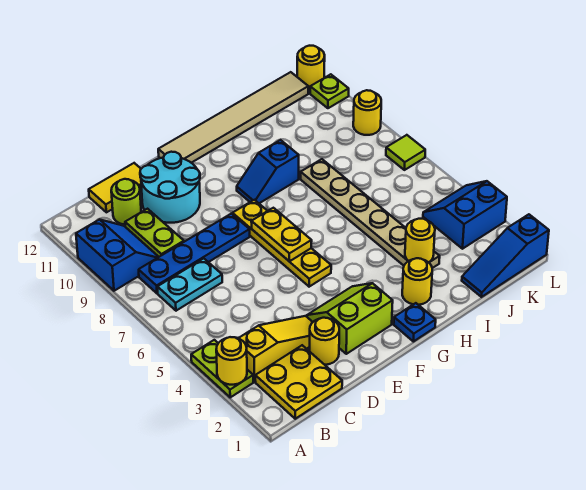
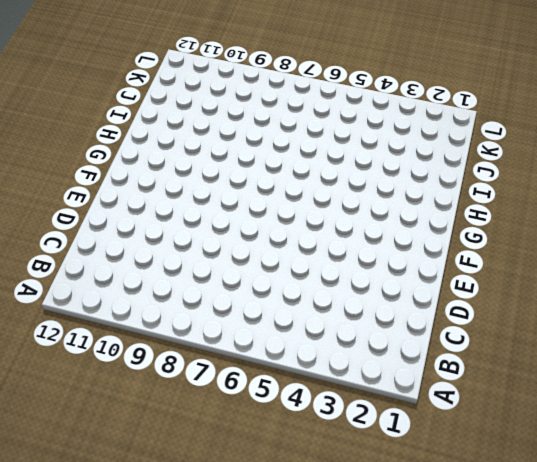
none -> lime 1x2 plate [191,340,253,397]
none -> blue 2x2 slope [76,219,158,291]
none -> yellow 2x2 plate [255,345,342,419]

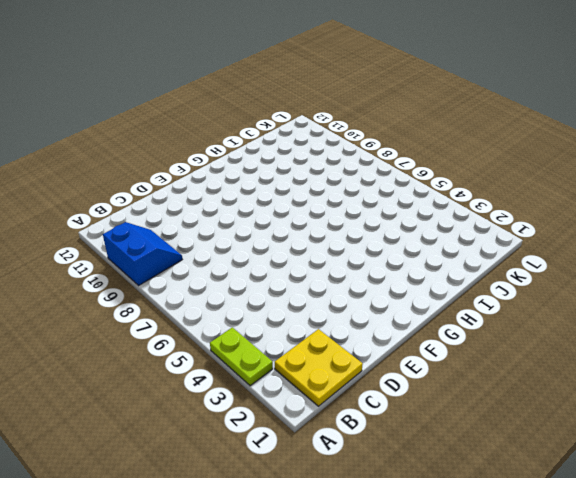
none -> yellow 1x3 slope [238,316,313,382]
none -> cyan 1x2 plate [157,258,222,311]
none -> blue 1x4 plate [139,214,250,293]

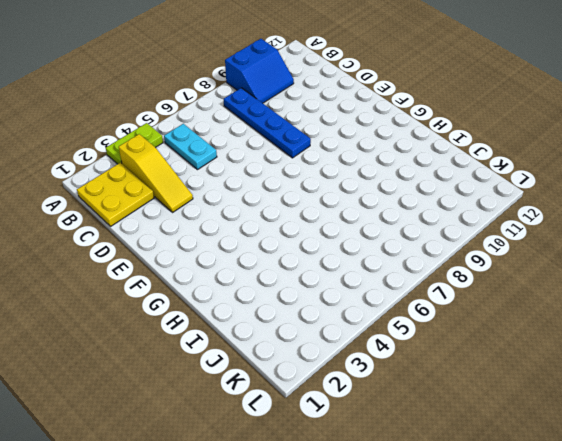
cyan 1x2 plate [164,124,217,170] -> cyan 1x2 plate moved to [157,258,222,311]
none -> lime 1x2 plate [125,209,184,257]
none -> lime 1x1 round brick [111,179,141,225]
none -> yellow 1x2 tile [89,163,142,212]

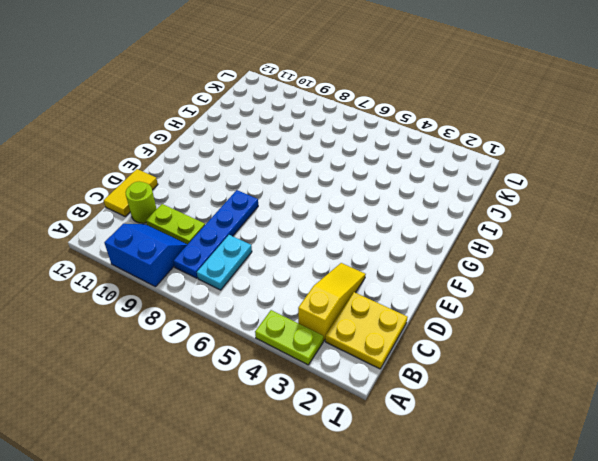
none -> yellow 1x1 round brick [309,318,339,365]
none -> cyan 2x2 round brick [140,152,200,223]
none -> lime 2x2 slope [307,283,393,354]

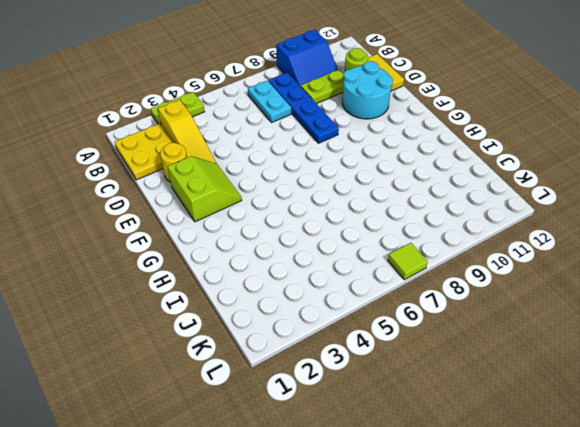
none -> yellow 1x4 plate [233,200,331,287]
none -> tan 1x6 tile [158,72,308,163]
none -> blue 1x1 plate [394,303,436,342]

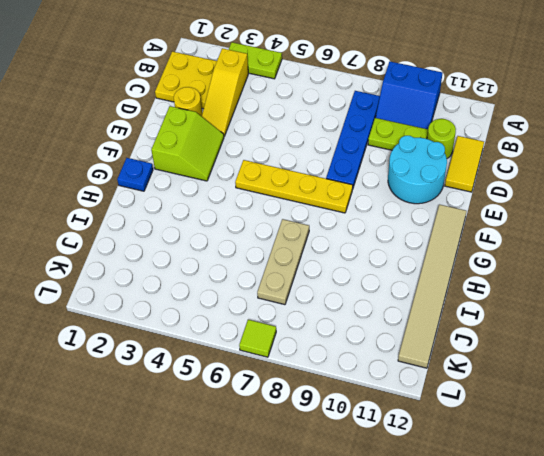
tan 1x3 plate [257,219,309,305] -> tan 1x6 plate [301,159,440,268]
none -> cyan 1x2 plate [157,258,222,311]
none -> blue 1x2 slope [237,140,299,203]
none -> yellow 1x1 round brick [402,258,432,305]

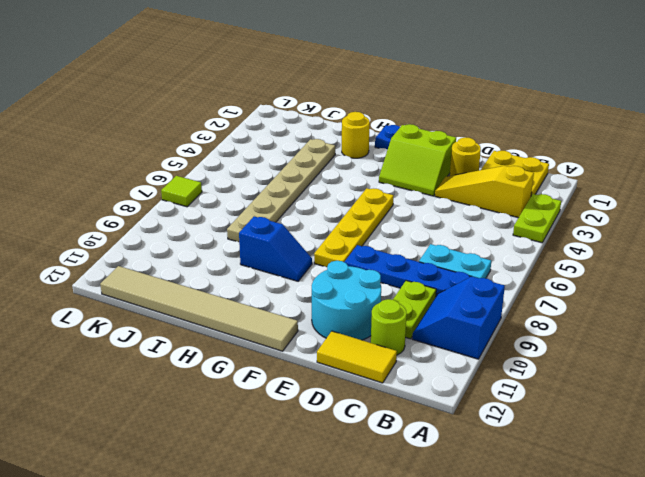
none -> blue 1x3 slope [462,214,549,297]
none -> blue 2x2 slope [423,181,507,249]
none -> yellow 1x1 round brick [353,90,381,135]

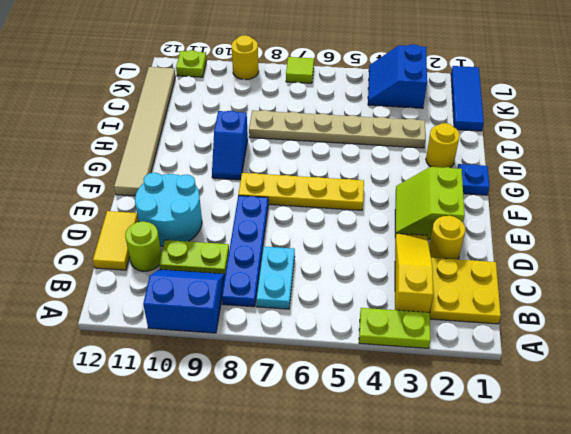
blue 1x3 tile [451,66,484,131] -> blue 1x3 slope [462,214,549,297]
none -> yellow 1x1 round brick [297,46,325,90]
none -> yellow 1x1 round brick [216,337,247,385]
none -> yellow 1x2 plate [251,208,312,261]

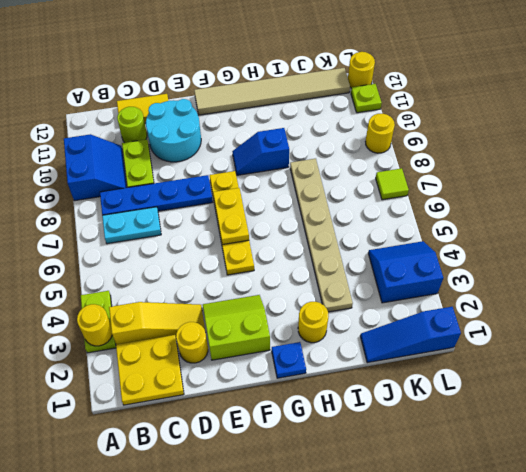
none -> yellow 1x1 round brick [405,219,435,262]

